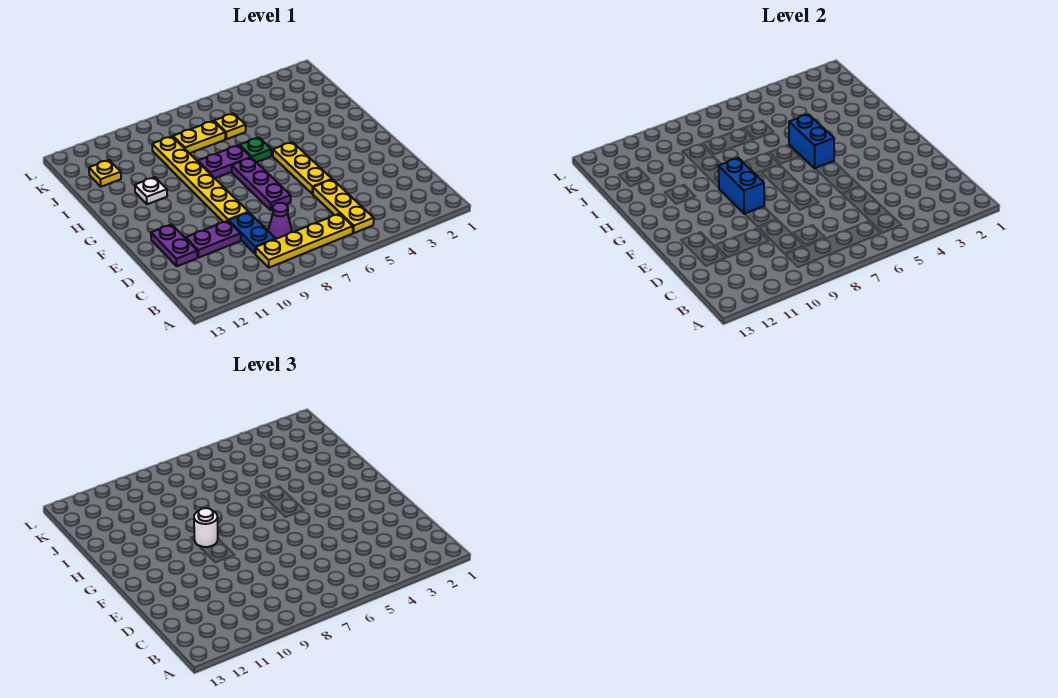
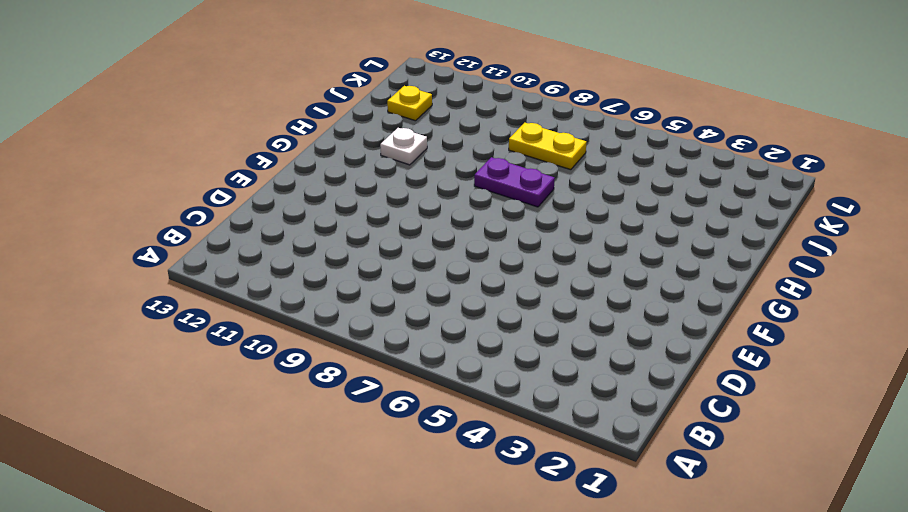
none -> yellow 1x3 plate [313,180,374,233]
none -> yellow 1x4 plate [256,214,353,268]
none -> purple 1x1 cone [268,203,292,239]

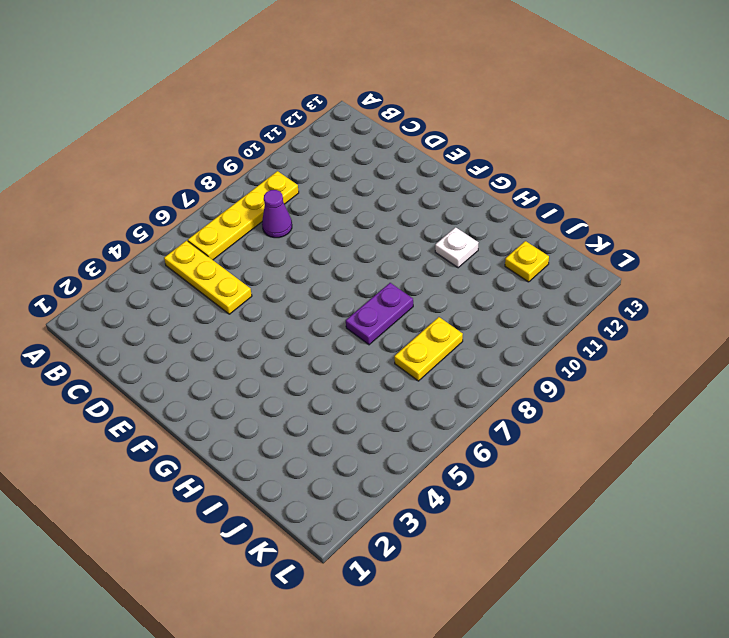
none -> blue 1x2 plate [229,212,275,254]
none -> purple 1x2 plate [186,221,241,258]
none -> purple 1x2 plate [151,224,197,266]

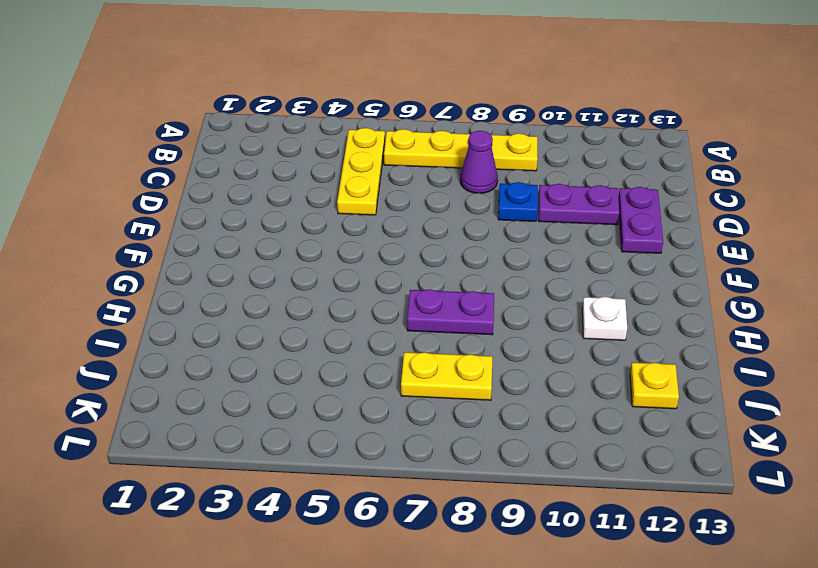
blue 1x1 plate [498,182,538,221] -> blue 1x2 plate [229,212,275,254]
none -> yellow 1x3 plate [273,142,332,194]
none -> purple 1x3 plate [232,158,291,210]
none -> yellow 1x6 plate [152,136,248,222]

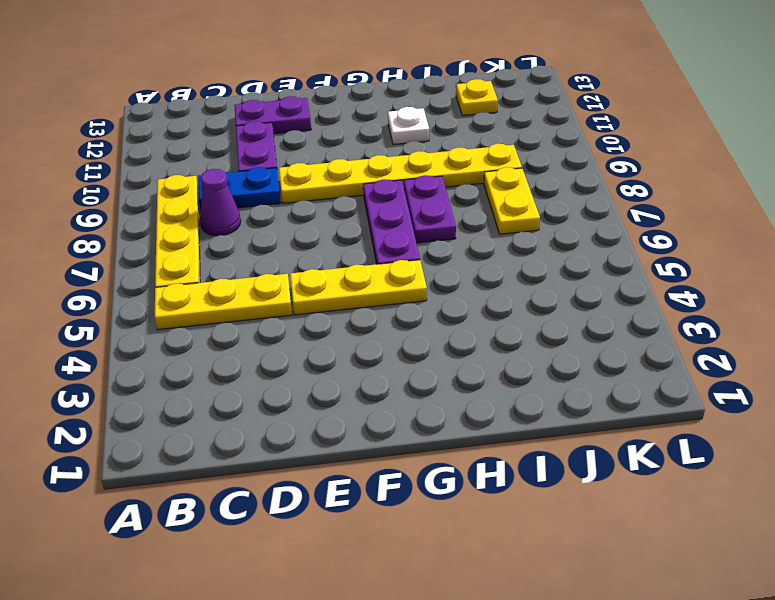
purple 1x3 plate [363,179,420,264] -> purple 1x3 plate turned to [232,158,291,210]
none -> green 1x1 plate [240,138,271,162]
none -> yellow 1x1 plate [214,113,246,139]
none -> blue 1x2 brick [719,158,764,214]

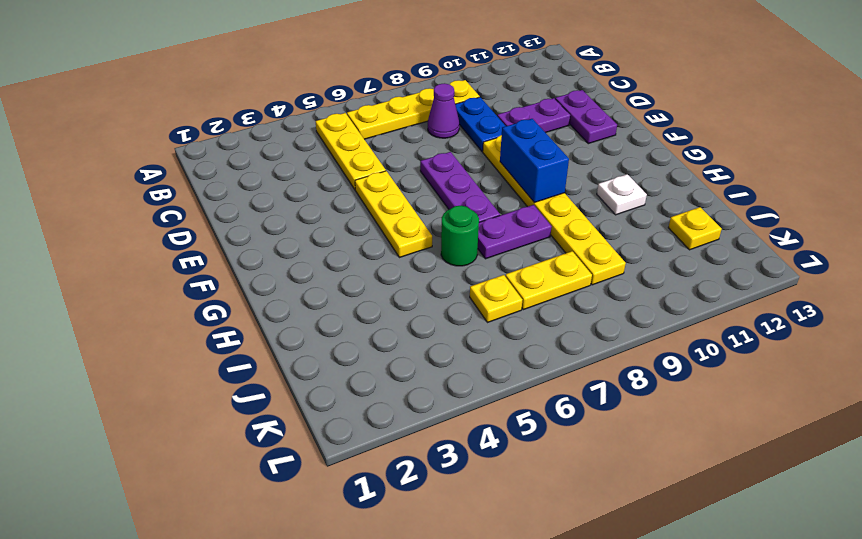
green 1x1 round brick [441,206,479,266] -> green 1x1 plate [240,138,271,162]
none -> blue 1x2 brick [789,114,834,168]
none -> white 1x1 round brick [194,508,218,547]

